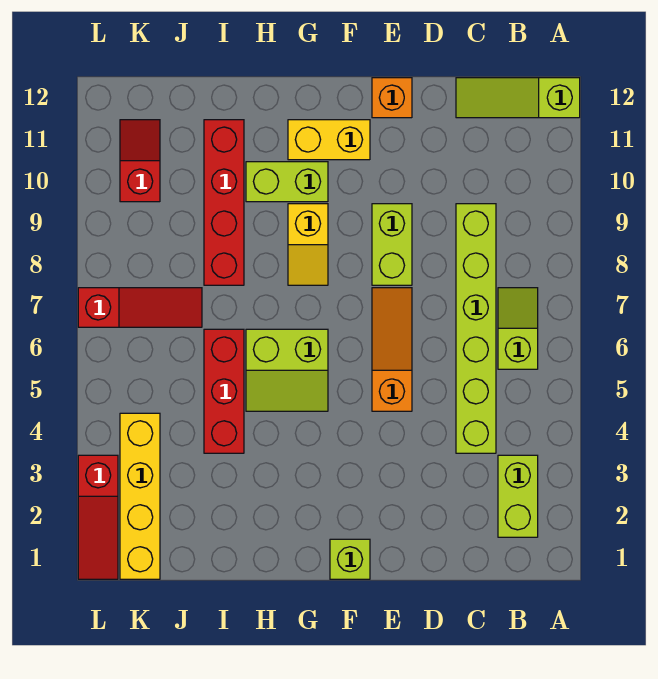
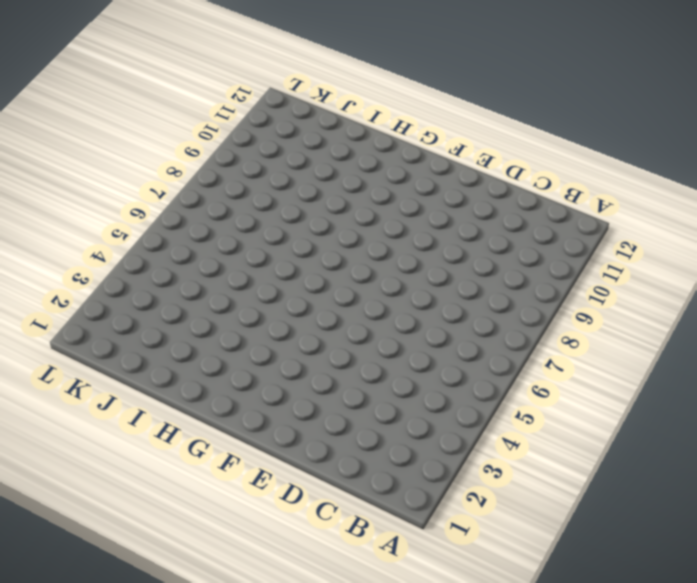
none -> lime 1x3 slope [456,78,580,118]
none -> lime 1x2 brick [498,455,538,537]
none -> lime 1x2 slope [498,288,538,369]

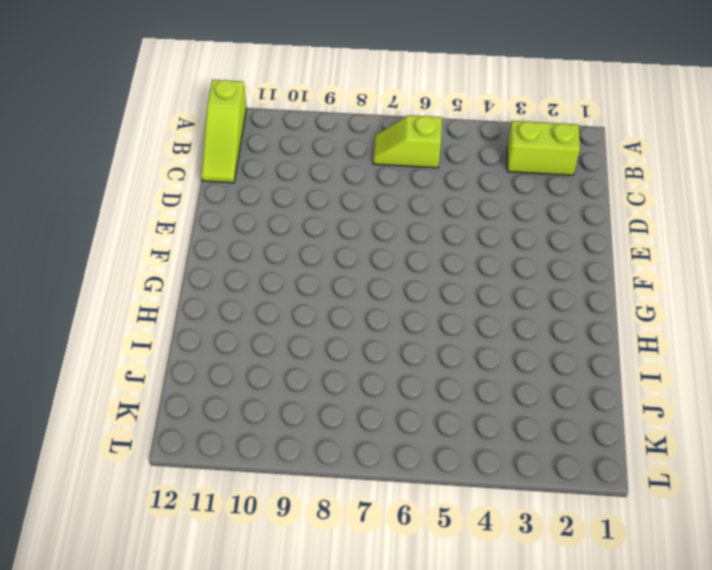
none -> lime 1x6 brick [456,204,496,453]
none -> orange 1x3 slope [372,288,412,411]
none -> lime 1x2 brick [372,204,412,285]

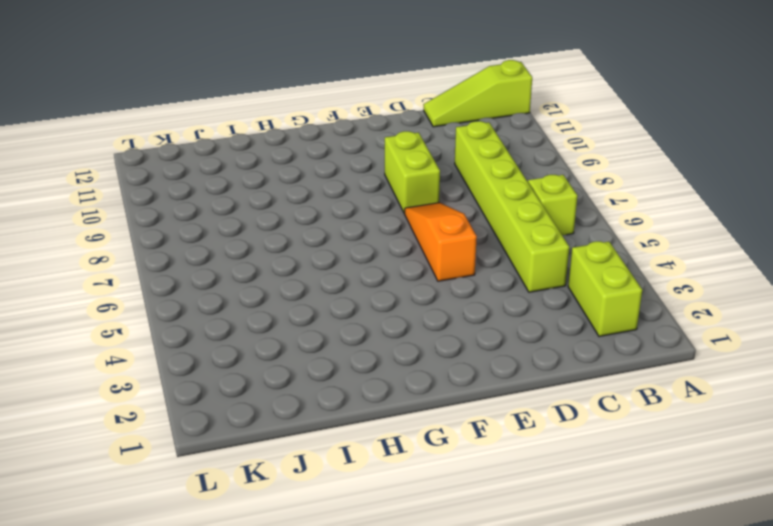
none -> orange 1x1 brick [372,78,412,118]
none -> lime 1x1 brick [330,539,370,579]
none -> yellow 1x2 brick [288,120,370,160]

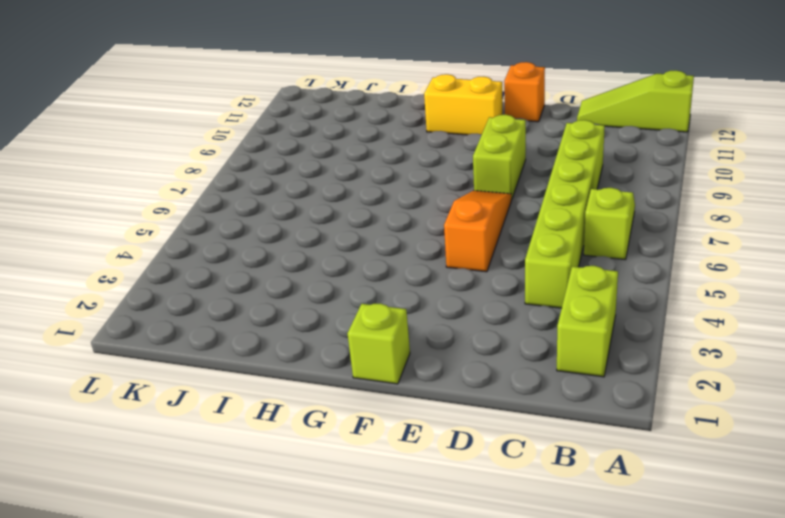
none -> lime 2x2 slope [246,329,328,411]
none -> yellow 1x2 slope [288,204,328,285]
none -> lime 1x2 brick [246,162,328,202]

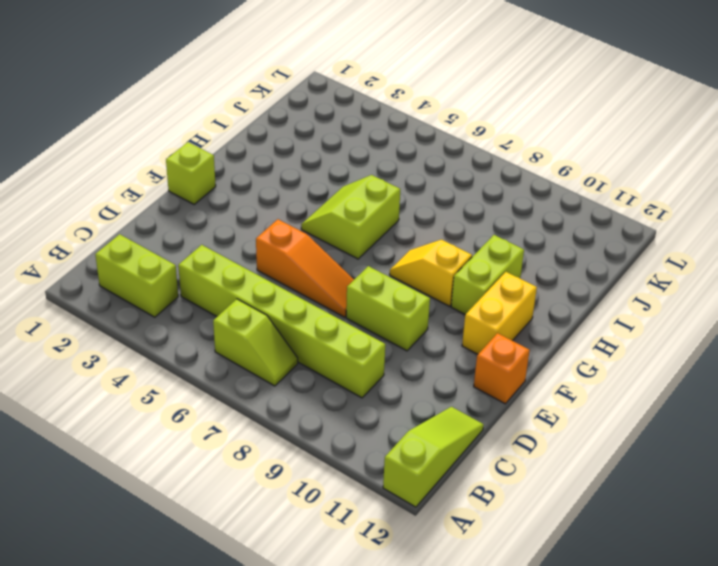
none -> red 1x3 brick [204,329,244,453]
none -> red 1x4 brick [204,120,244,285]
none -> red 1x3 slope [78,288,202,327]

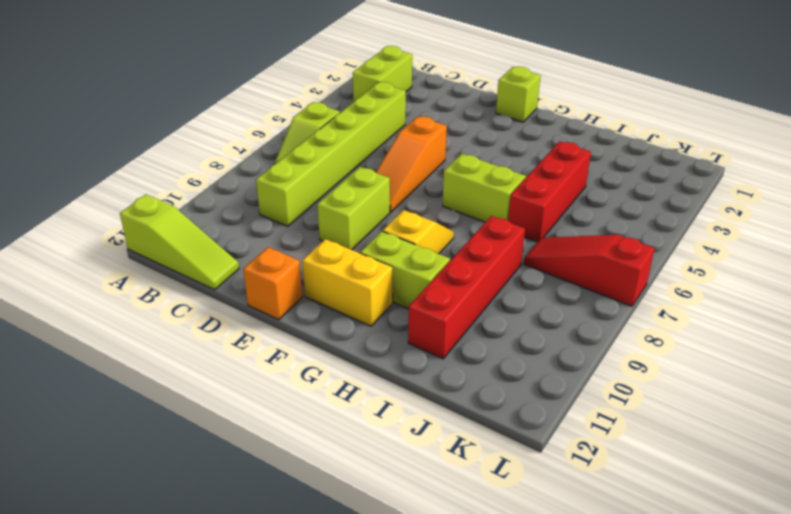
none -> yellow 1x4 brick [120,413,160,579]
none -> red 1x2 slope [120,120,160,202]
none -> red 1x3 slope [78,455,118,579]

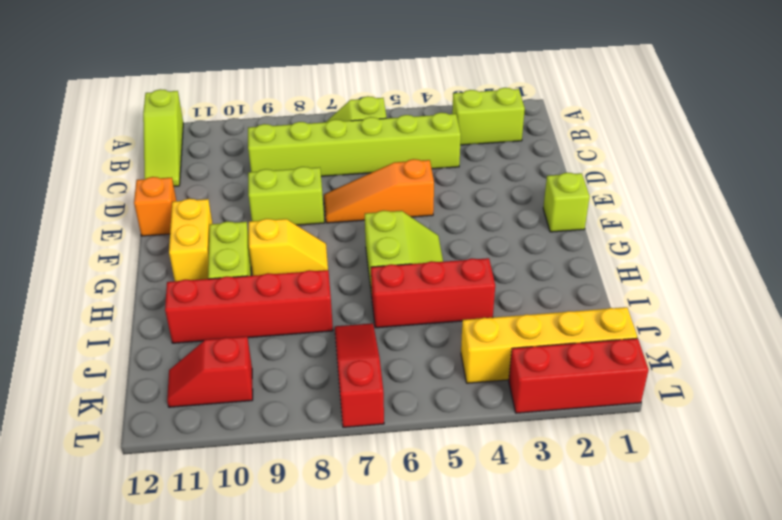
red 1x3 brick [509,338,648,413] -> red 1x3 slope [78,455,118,579]

